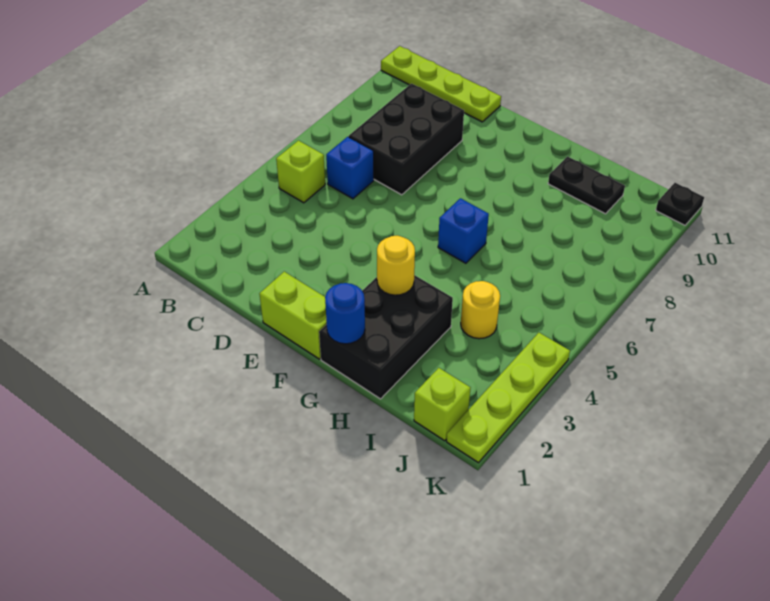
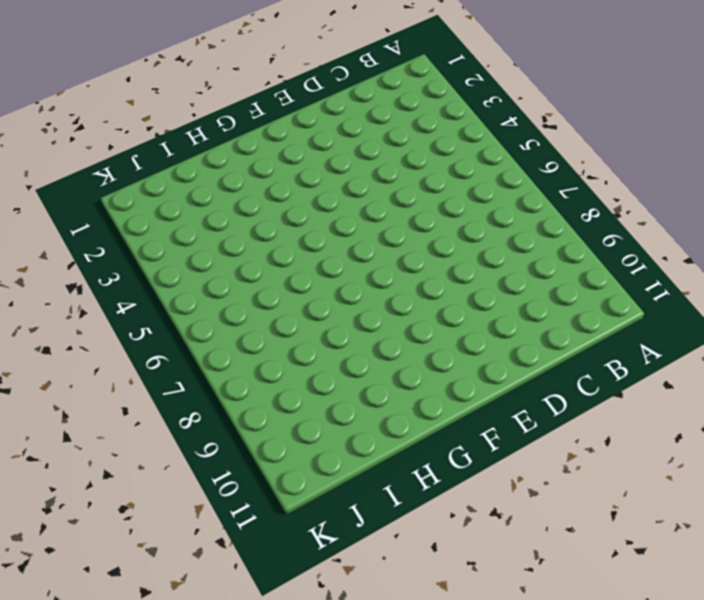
none -> lime 1x4 plate [381,46,501,122]
none -> lime 1x1 brick [276,141,325,203]
none -> blue 1x1 brick [326,137,374,199]

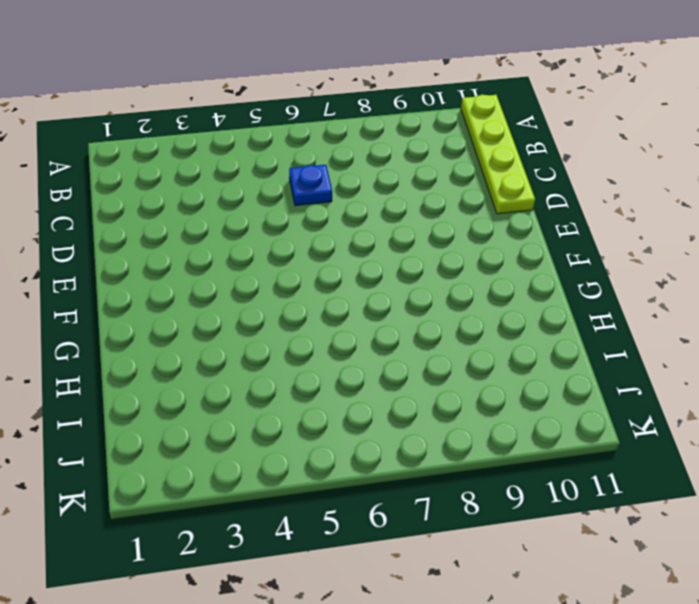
blue 1x1 plate [289,165,332,206] -> blue 1x1 brick [326,137,374,199]
none -> lime 1x1 brick [276,141,325,203]
none -> black 2x3 brick [349,84,464,195]
none -> lime 1x2 brick [260,272,327,359]

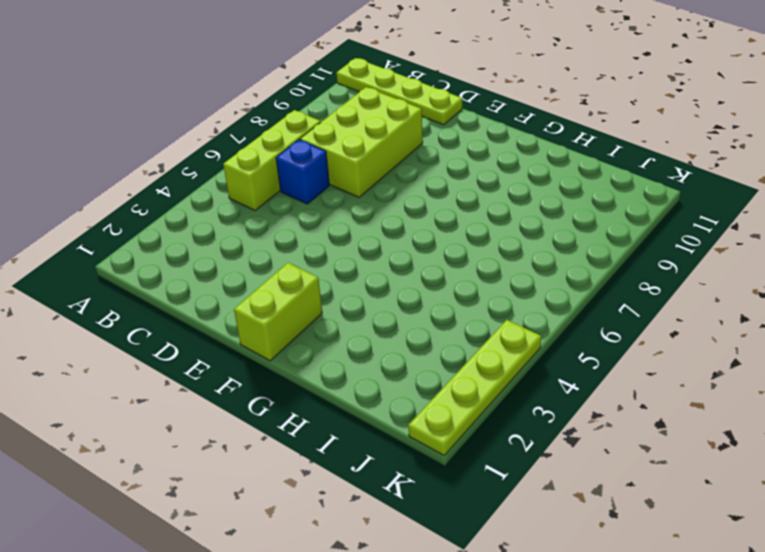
lime 1x3 brick [223,110,321,210] -> lime 1x1 brick [276,141,325,203]
lime 2x3 brick [300,87,423,197] -> black 2x3 brick [349,84,464,195]
lime 1x2 brick [234,263,322,361] -> lime 1x2 brick turned to [260,272,327,359]
none -> black 2x3 brick [319,275,453,399]
none -> blue 1x1 brick [438,198,489,263]
none -> black 1x2 plate [548,157,625,214]

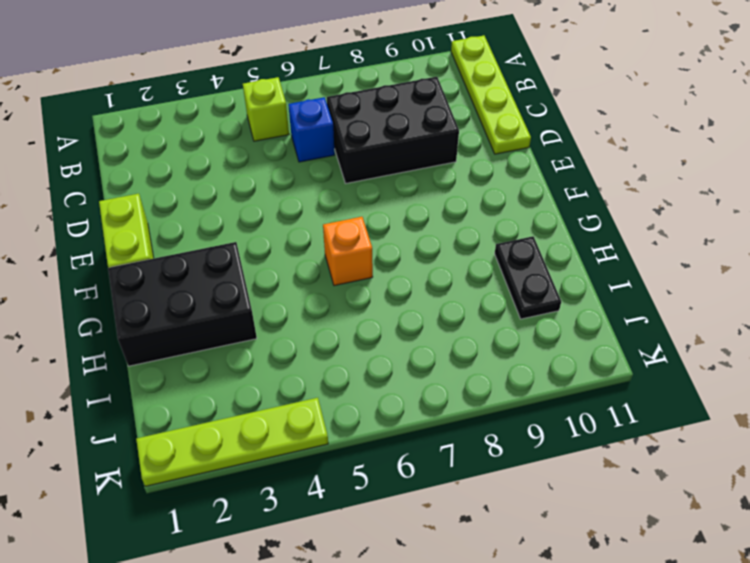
orange 1x1 brick [323,217,373,286] -> blue 1x1 brick [438,198,489,263]
none -> yellow 1x1 round brick [461,281,500,339]
none -> lime 1x1 brick [414,368,470,441]
none -> black 1x1 plate [656,183,704,225]

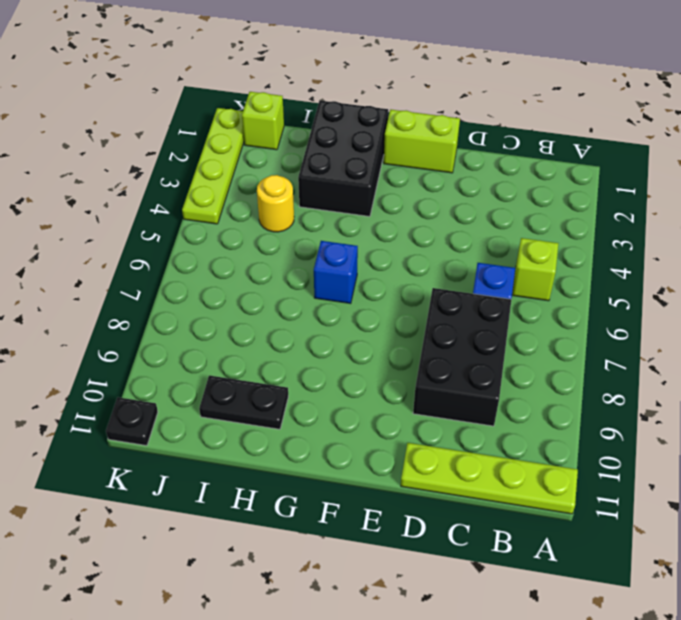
none -> blue 1x1 round brick [325,283,365,344]
none -> yellow 1x1 round brick [377,236,415,295]

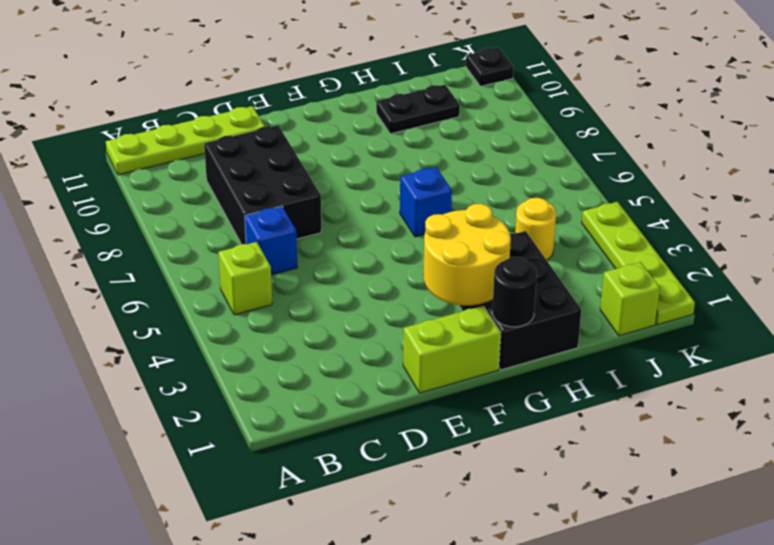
yellow 2x2 round brick [423,204,511,306] -> yellow 1x1 round brick [377,236,415,295]
black 1x1 round brick [492,257,537,327] -> blue 1x1 round brick [325,283,365,344]

